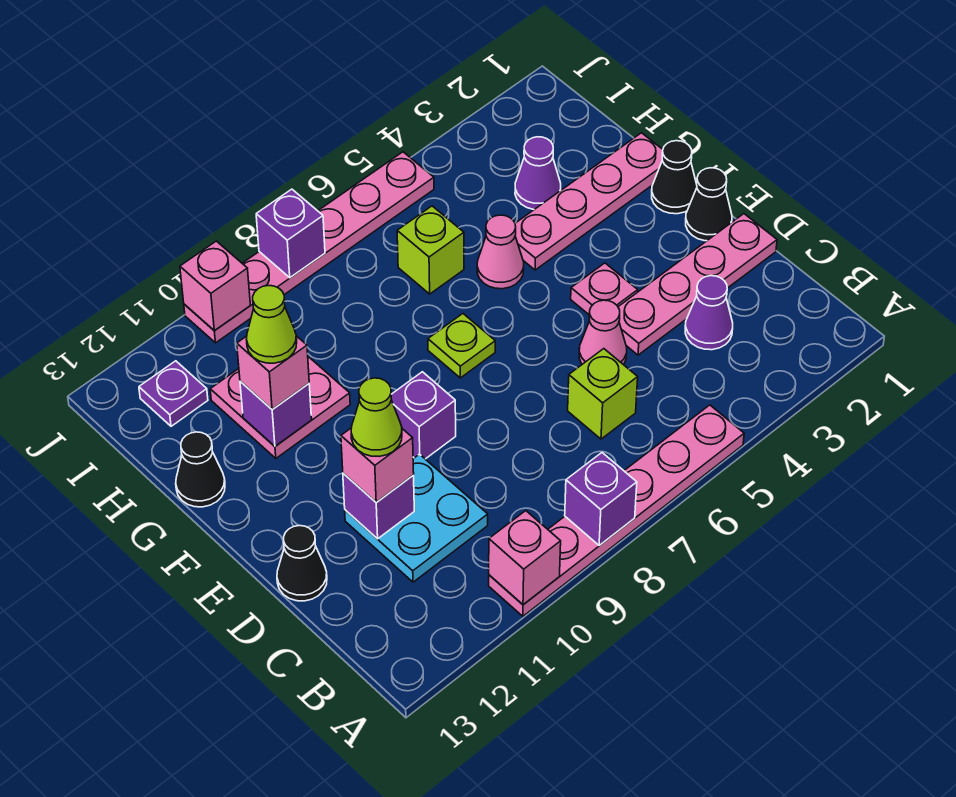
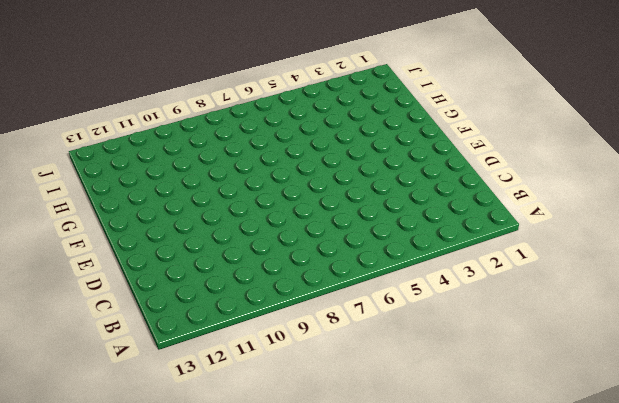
none -> pink 1x6 plate [489,405,744,616]
none -> purple 1x1 cone [685,276,733,350]
none -> lime 1x1 brick [568,349,638,439]
none -> cyan 2x2 plate [345,454,488,582]

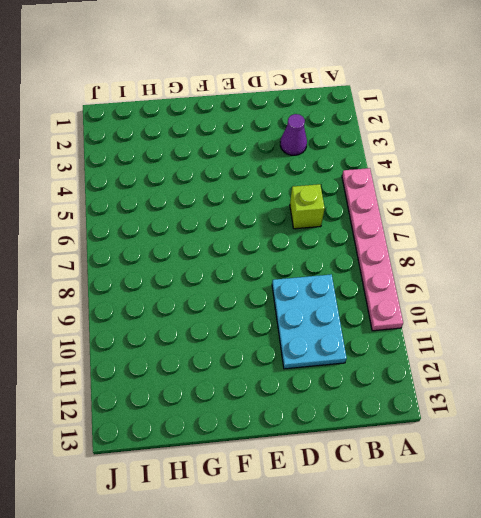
cyan 2x3 plate [272,274,347,369] -> cyan 2x2 plate [345,454,488,582]
none -> pink 1x4 plate [618,214,777,355]
none -> pink 1x1 cone [579,300,627,365]
none -> black 1x1 cone [277,526,327,601]
none -> black 1x1 cone [686,168,732,241]

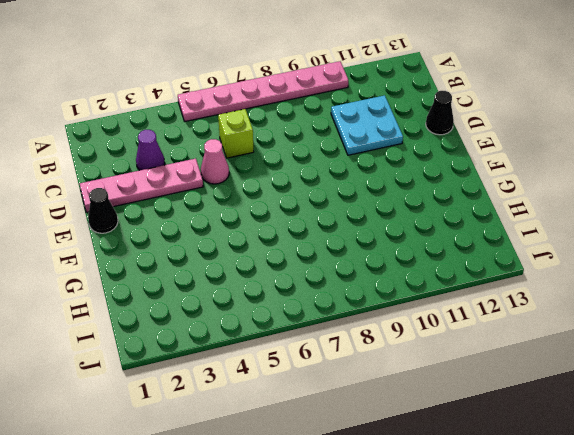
none -> pink 1x1 plate [571,263,638,314]
none -> purple 1x1 brick [391,372,456,459]
none -> black 1x1 cone [652,141,697,214]
none -> lime 1x1 plate [428,314,495,378]

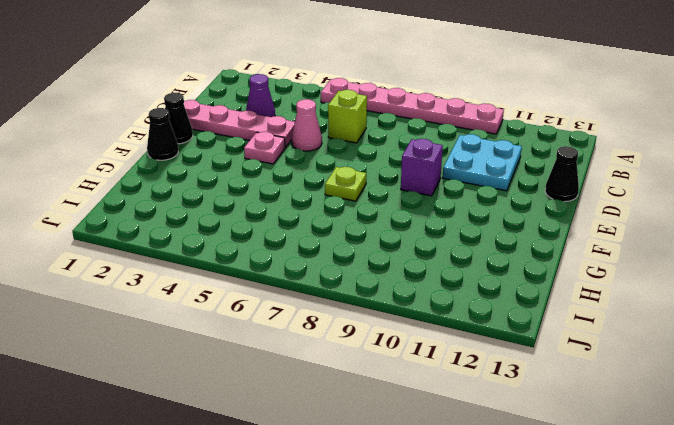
none -> pink 1x4 plate [515,133,663,270]
none -> pink 1x1 cone [477,215,524,289]
none -> pink 2x2 plate [210,357,350,458]
none -> black 1x1 cone [176,432,225,507]

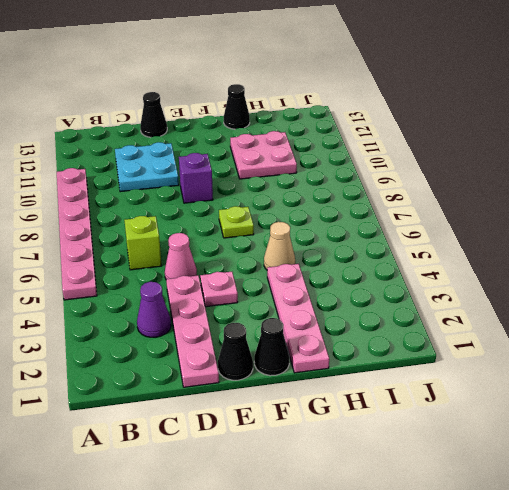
tan 1x1 cone [264,222,295,270] -> pink 1x1 cone [477,215,524,289]
none -> purple 1x1 cone [515,137,561,209]
none -> lime 1x1 brick [397,206,464,294]
none -> purple 1x1 plate [139,361,208,426]
none -> pink 1x6 plate [184,152,434,343]

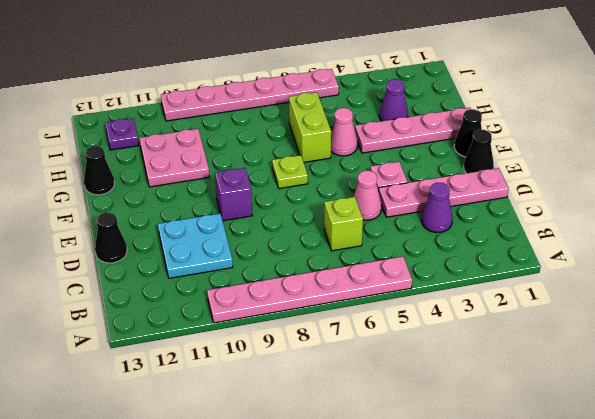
lime 1x2 brick [289,92,331,162] -> lime 1x1 brick [397,206,464,294]
none -> purple 1x1 brick [565,453,637,545]
none -> pink 1x1 brick [489,511,561,605]
none -> purple 1x1 brick [343,473,414,539]
none -> purple 1x1 brick [240,381,312,446]

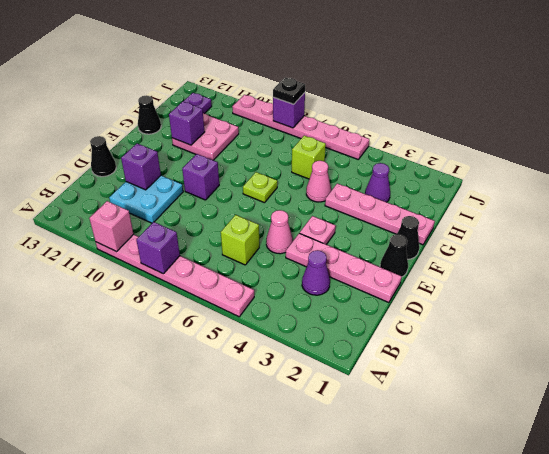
black 1x1 plate [273,77,305,104] -> none
none -> pink 1x1 brick [180,241,250,330]
none -> pink 1x1 brick [341,428,414,502]
none -> pink 1x1 brick [237,336,309,409]
none -> lime 1x1 cone [351,378,402,456]

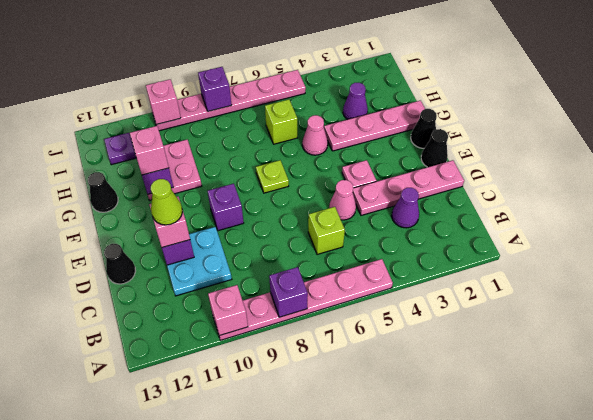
none -> lime 1x1 cone [246,286,297,363]

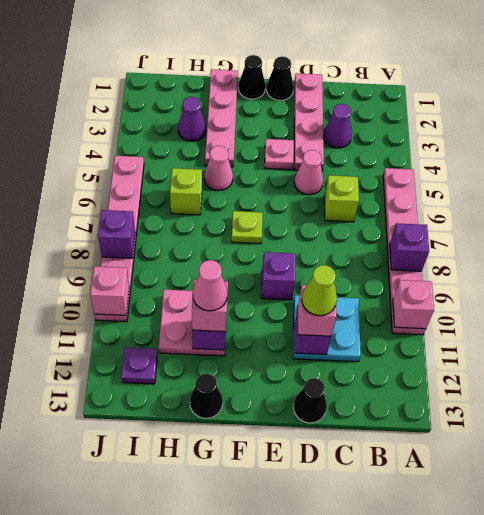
pink 1x1 cone [193,260,228,311] -> lime 1x1 cone [246,286,297,363]

